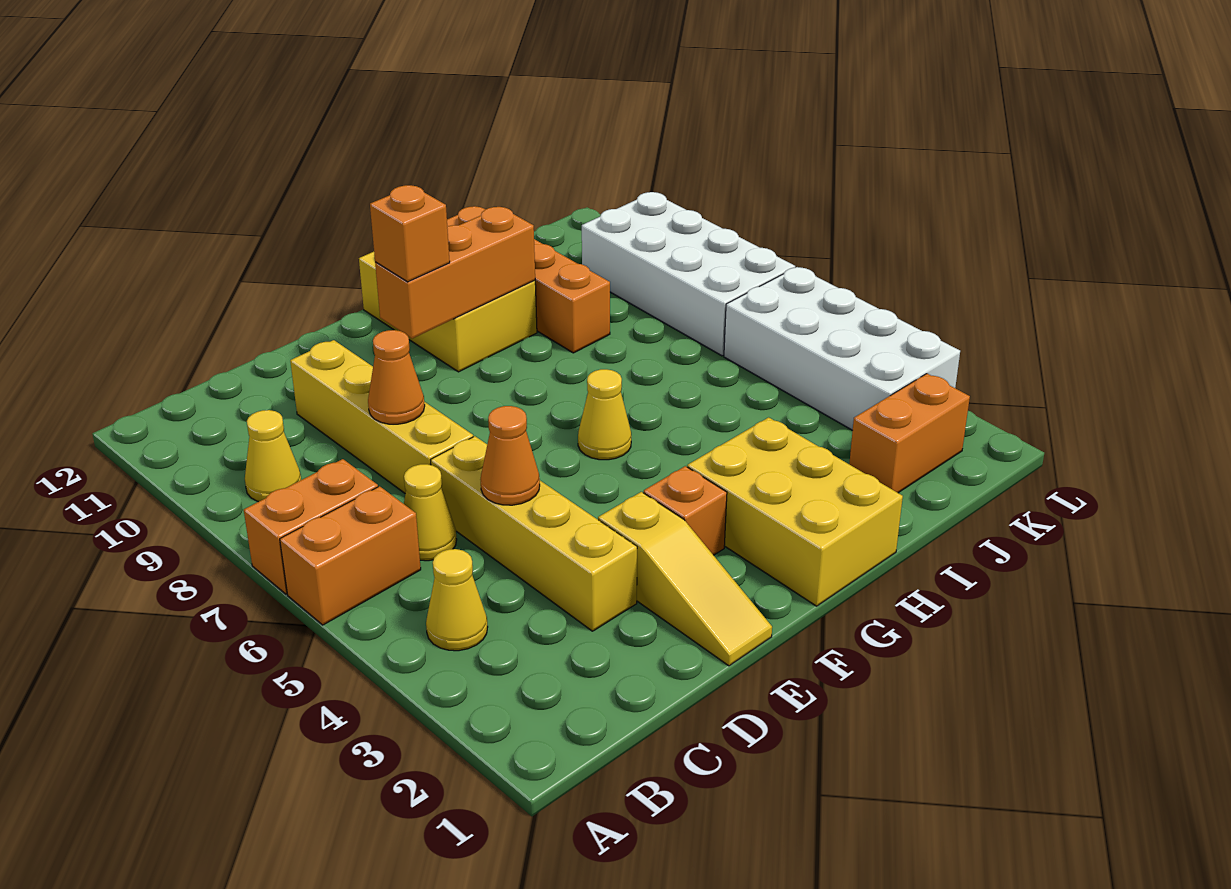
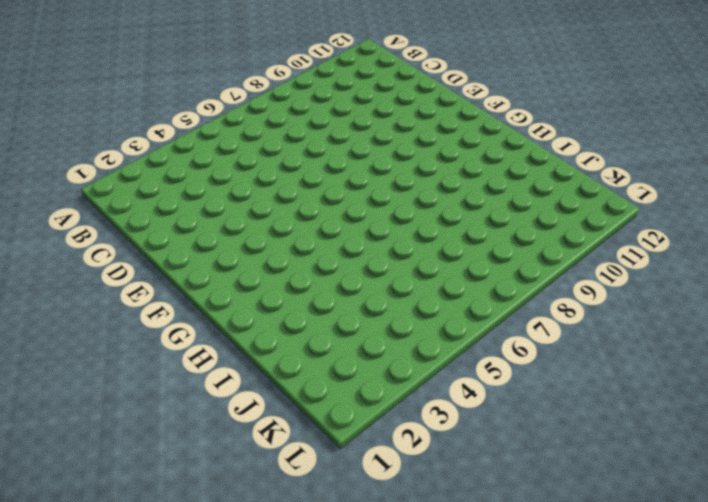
none -> orange 1x2 brick [280,486,421,625]
none -> orange 1x2 brick [244,459,378,594]
none -> yellow 1x1 cone [426,549,488,651]

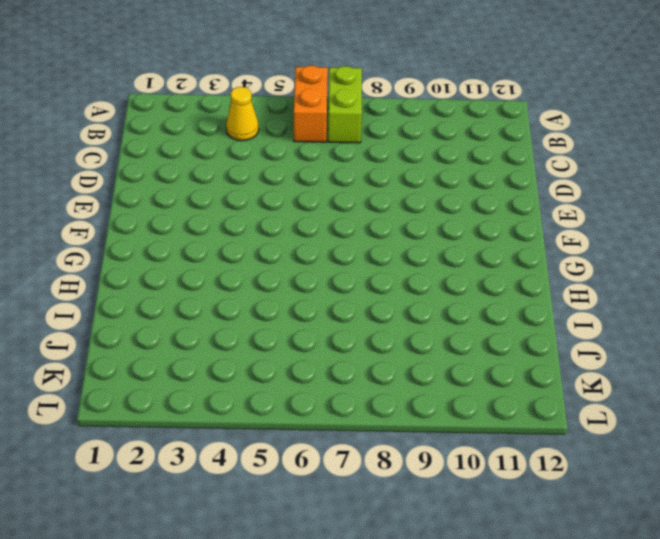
lime 1x2 brick [328,66,362,143] -> orange 1x2 brick [244,459,378,594]
none -> yellow 1x1 cone [245,410,301,502]
none -> yellow 1x1 cone [404,464,457,561]
none -> yellow 1x4 brick [431,436,637,631]

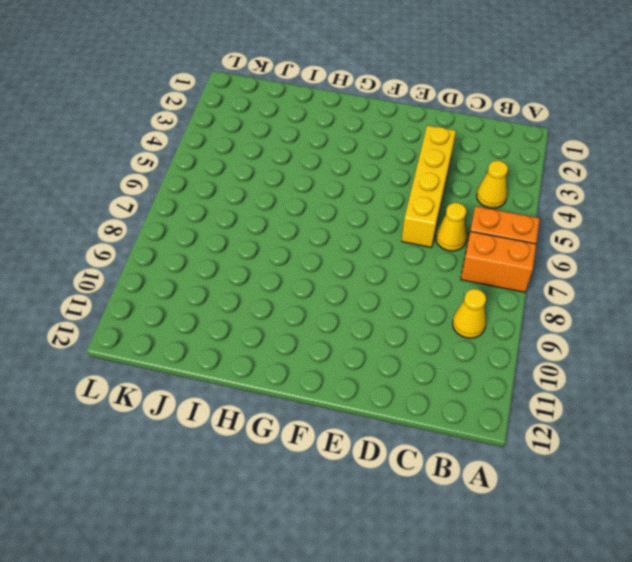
none -> yellow 1x4 brick [290,340,473,494]
none -> yellow 1x3 slope [598,492,772,666]
none -> orange 1x1 brick [643,466,727,555]

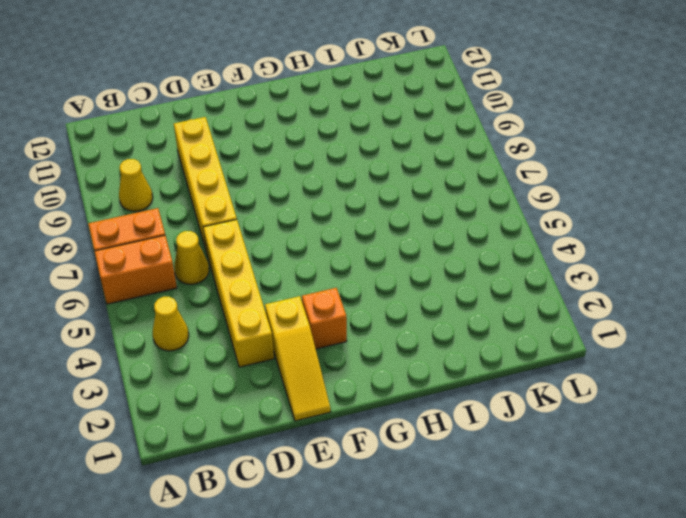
none -> yellow 2x3 brick [687,417,903,606]
none -> yellow 1x1 cone [578,369,631,460]
none -> yellow 2x3 brick [359,252,537,372]

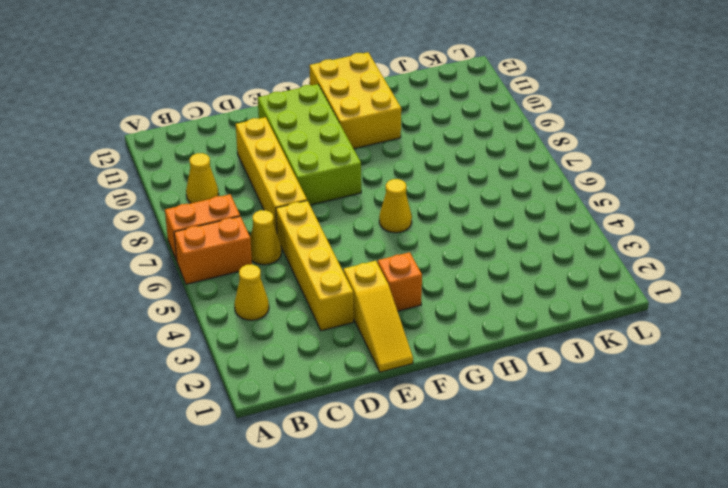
lime 2x4 brick [258,84,361,205] -> none
none -> yellow 2x3 brick [687,417,903,606]
none -> orange 1x4 brick [447,206,610,353]
none -> orange 1x2 brick [849,374,970,493]

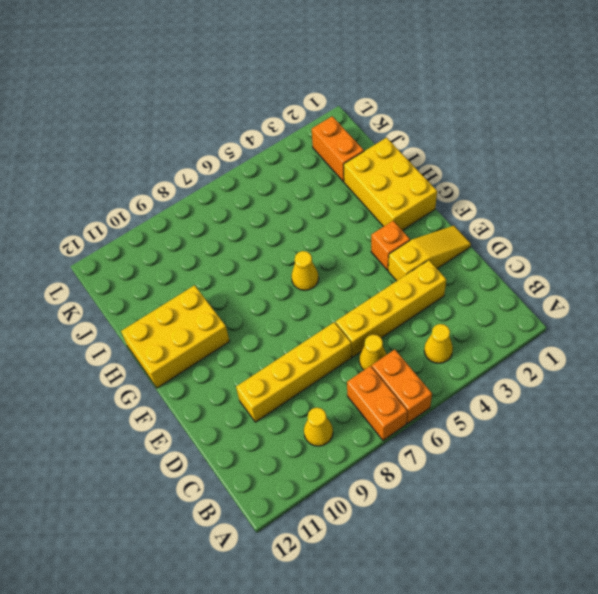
yellow 2x3 brick [344,138,437,230] -> yellow 2x3 brick turned to [687,417,903,606]
none -> orange 1x4 brick [447,206,610,353]
none -> white 2x4 brick [724,267,960,430]
none -> white 2x4 brick [582,192,795,356]

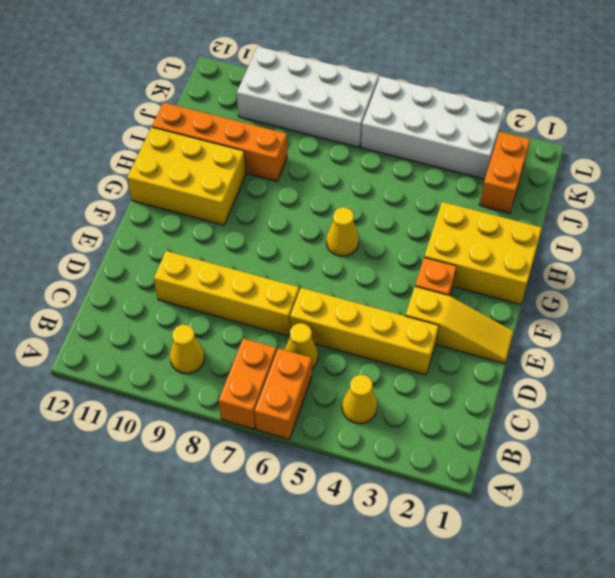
none -> orange 1x1 cone [480,406,540,505]
none -> orange 1x1 cone [368,330,425,424]
none -> orange 1x3 brick [375,207,535,339]

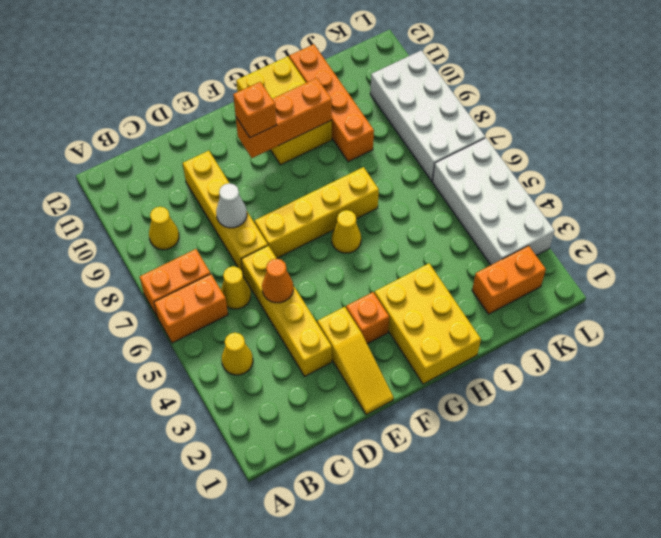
white 1x1 cone [216,183,247,228] -> orange 1x1 cone [368,330,425,424]
yellow 1x4 brick [255,167,379,258] -> none

